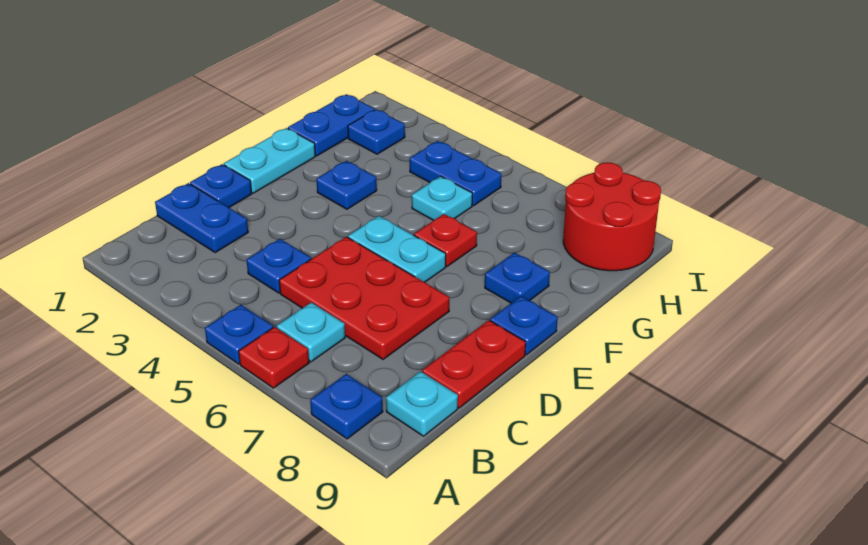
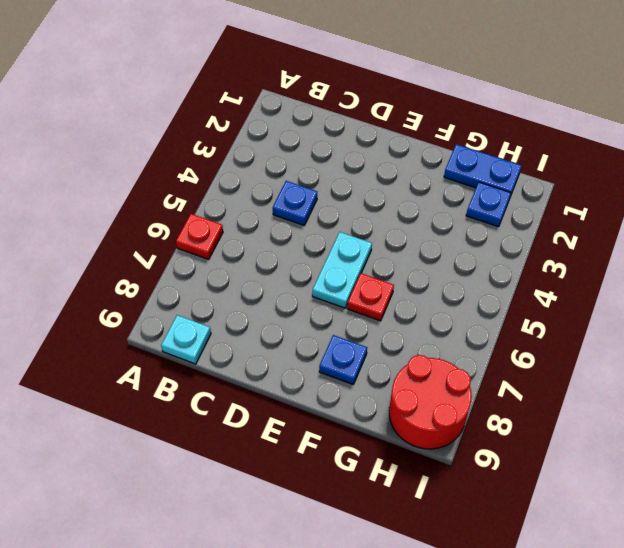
none -> blue 1x1 plate [205,305,273,364]
none -> blue 1x1 plate [310,374,383,439]
none -> cyan 1x1 plate [277,303,345,362]

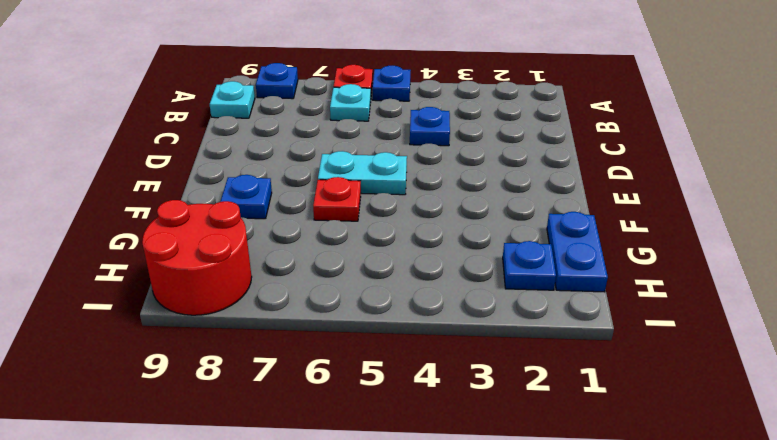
none -> blue 1x2 plate [155,183,248,253]
none -> red 2x3 plate [279,237,449,359]
none -> red 1x2 plate [422,320,526,408]

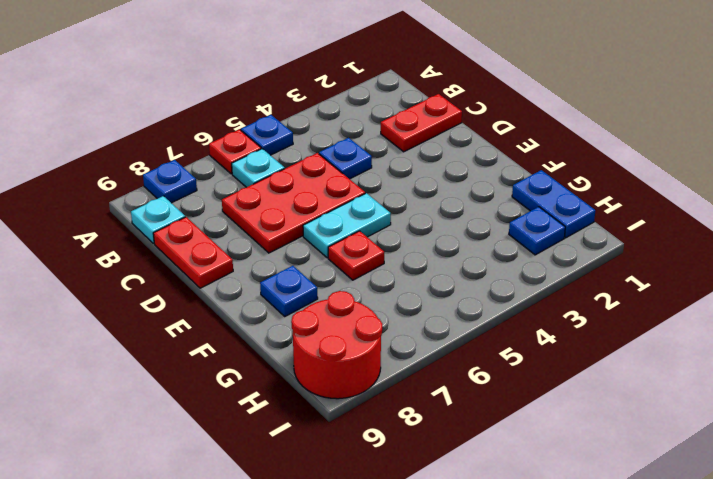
red 1x2 plate [381,94,462,152] -> blue 1x2 plate [155,183,248,253]
none -> blue 1x1 plate [190,164,252,207]
none -> cyan 1x2 plate [224,128,315,193]
none -> blue 1x1 plate [490,296,558,355]

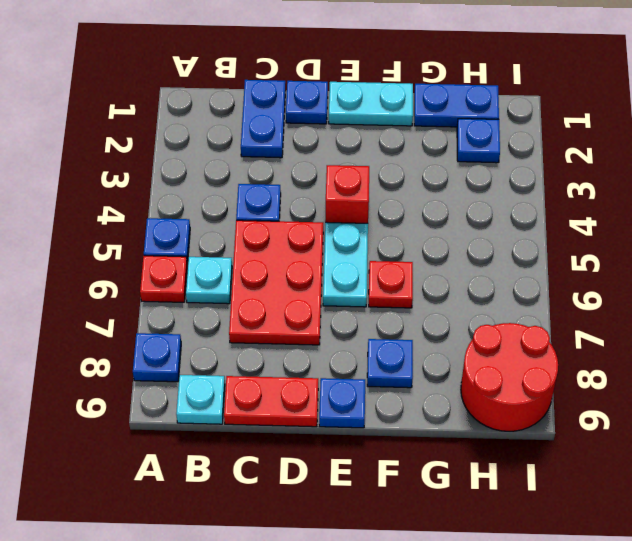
red 1x1 brick [325,165,369,223] -> none
none -> blue 1x1 plate [316,161,377,209]
none -> cyan 1x1 plate [412,176,472,221]
none -> blue 1x2 plate [410,141,501,206]

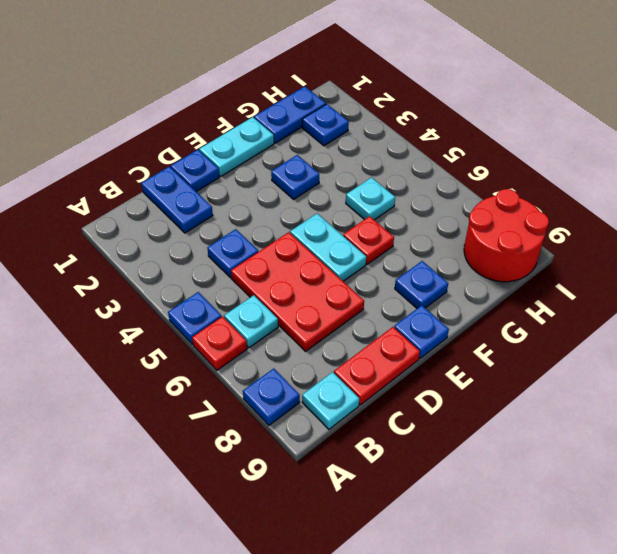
none -> blue 1x2 plate [410,141,501,206]

